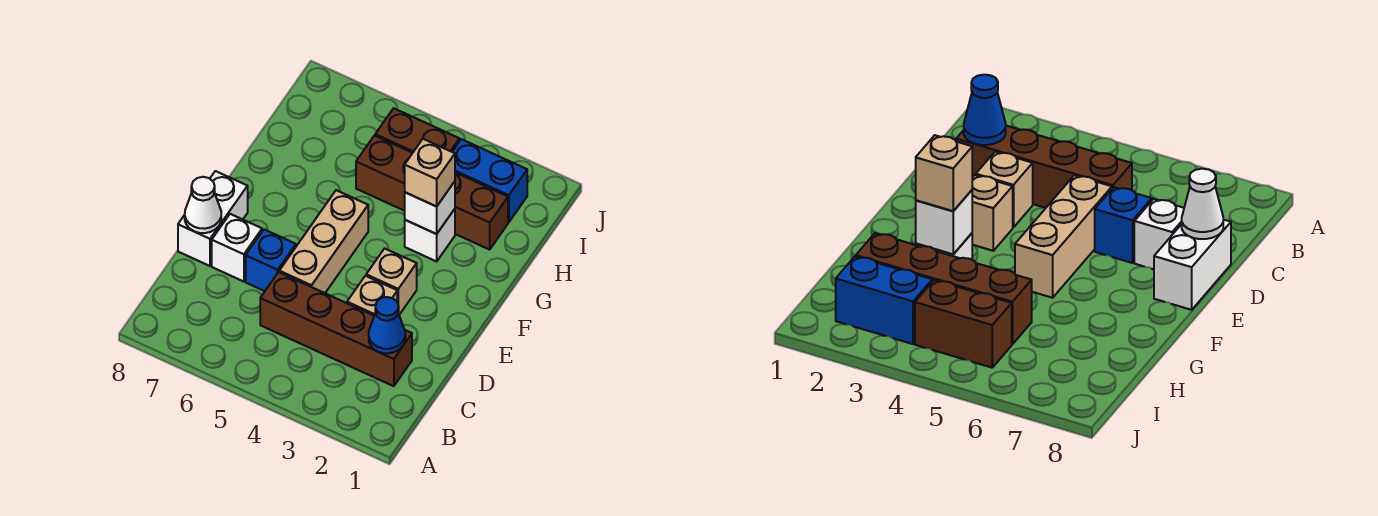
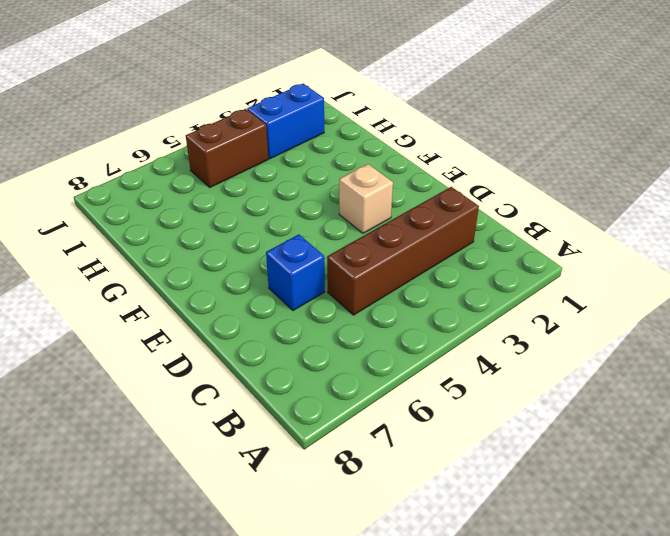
none -> tan 1x1 brick [347,276,397,315]
none -> tan 1x3 brick [279,190,368,293]
none -> white 1x1 brick [212,214,262,282]

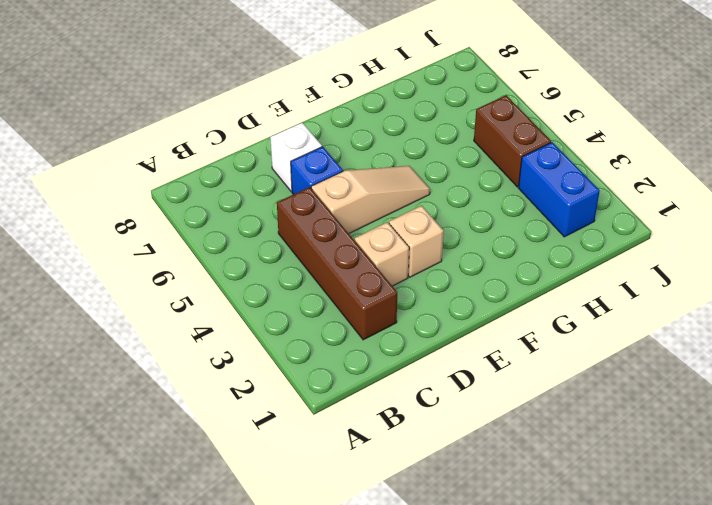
tan 1x3 slope [311,166,430,233] -> tan 1x3 brick [279,190,368,293]
none -> white 1x2 brick [178,171,248,266]
none -> white 1x1 brick [405,209,455,261]
none -> brown 1x4 brick [356,136,508,250]

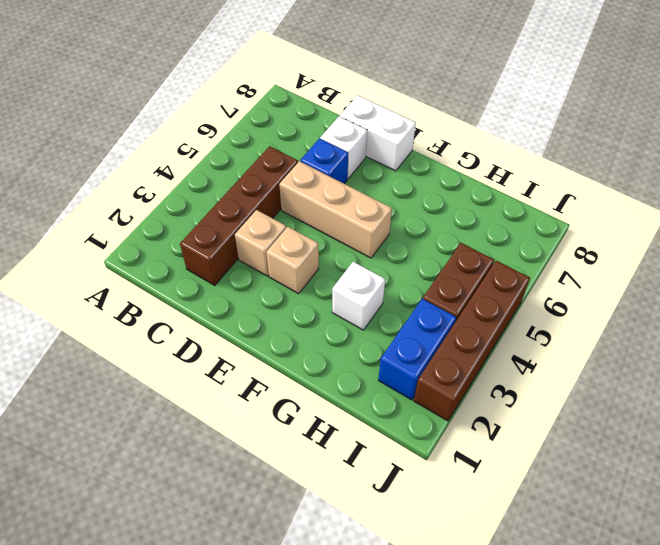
brown 1x4 brick [414,261,530,421] -> brown 1x4 brick moved to [356,136,508,250]
none -> blue 1x1 cone [369,297,405,353]
none -> white 1x1 cone [185,177,221,233]
none -> white 1x1 brick [405,181,455,234]

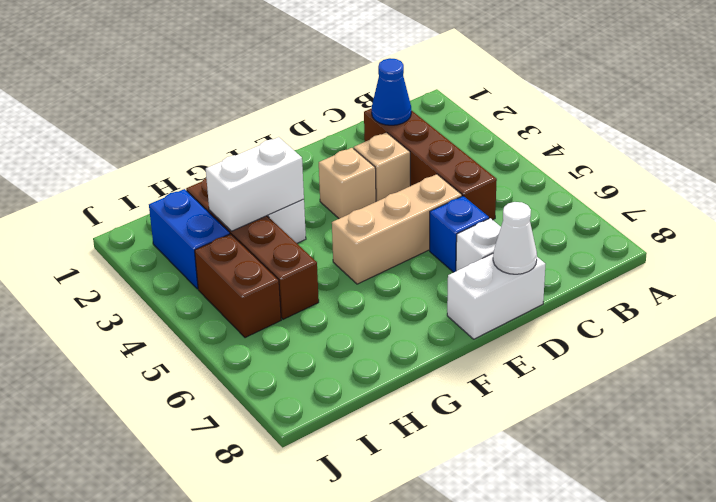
white 1x2 brick [206,137,304,231] -> white 1x1 brick [405,181,455,234]
none -> tan 1x1 brick [405,139,455,207]

